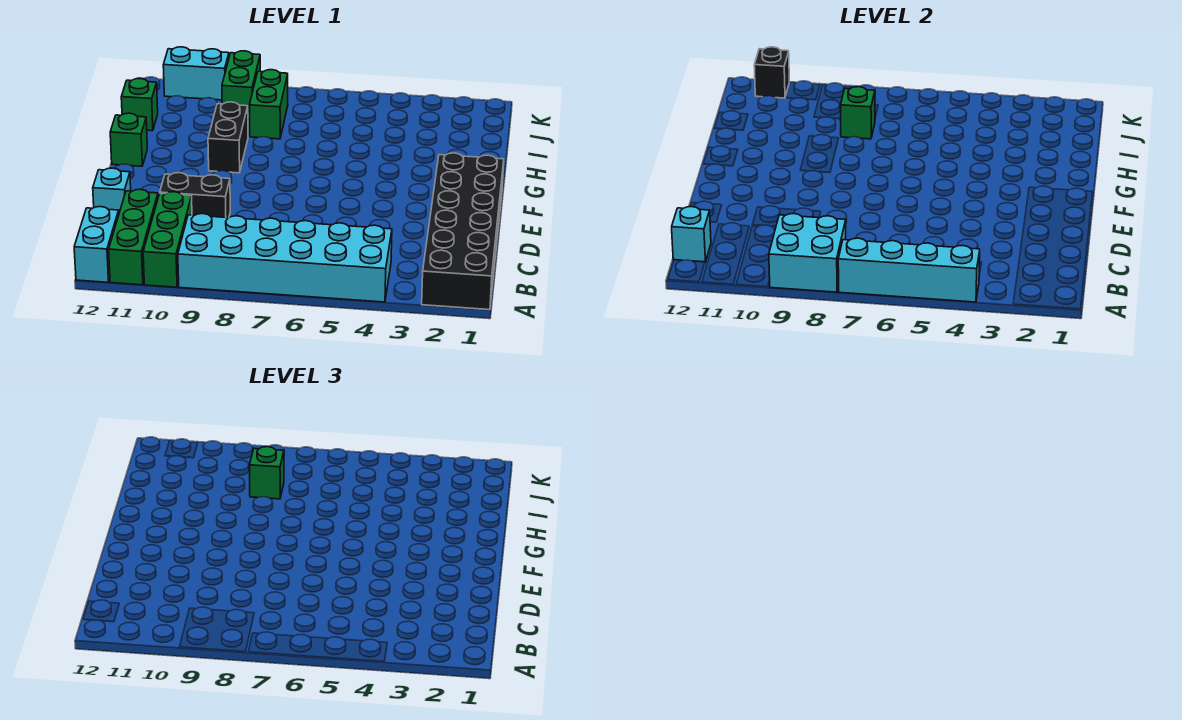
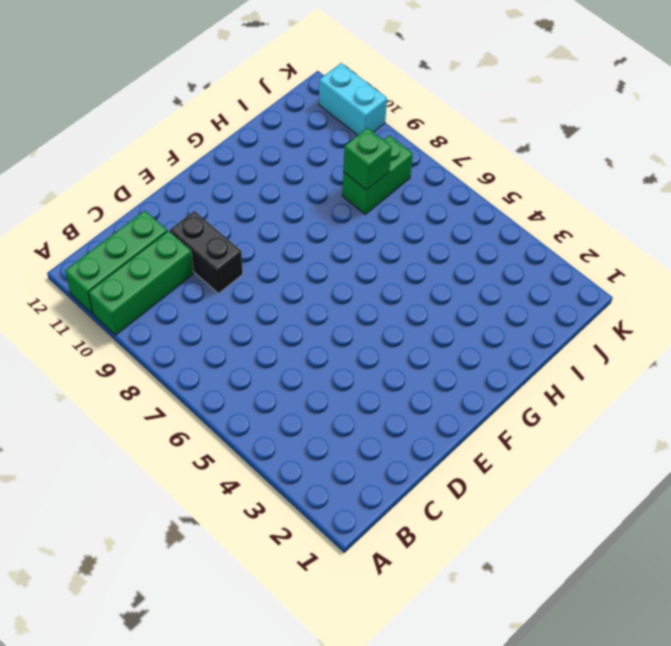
none -> black 2x6 brick [422,153,504,310]
none -> cyan 2x6 brick [178,214,392,302]
none -> cyan 1x2 brick [74,207,119,282]

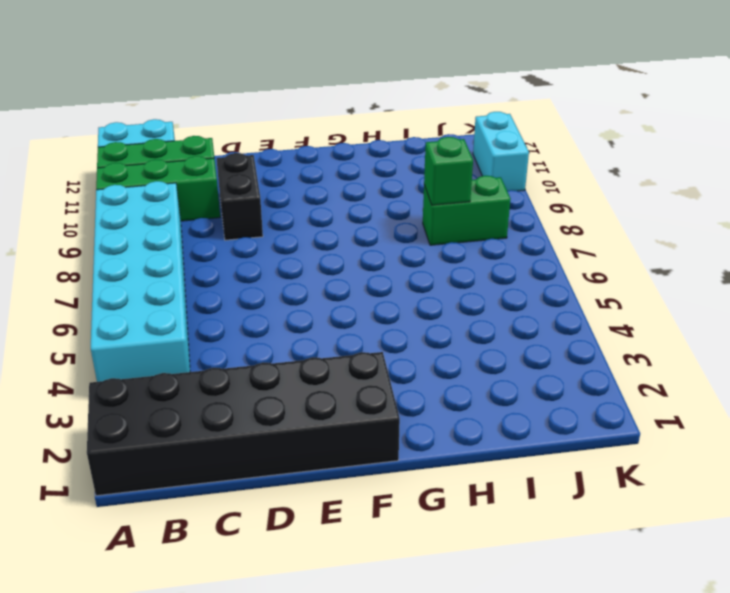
none -> cyan 1x1 brick [93,168,131,213]
none -> black 1x2 brick [208,102,248,173]
none -> green 1x1 brick [110,113,147,166]

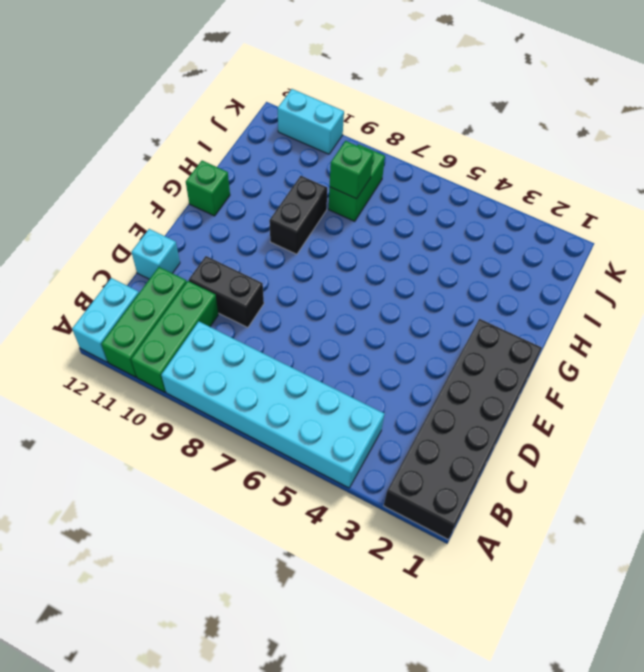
none -> green 1x1 brick [121,79,158,131]
none -> green 1x2 brick [222,51,260,119]
none -> cyan 1x4 brick [838,238,980,302]

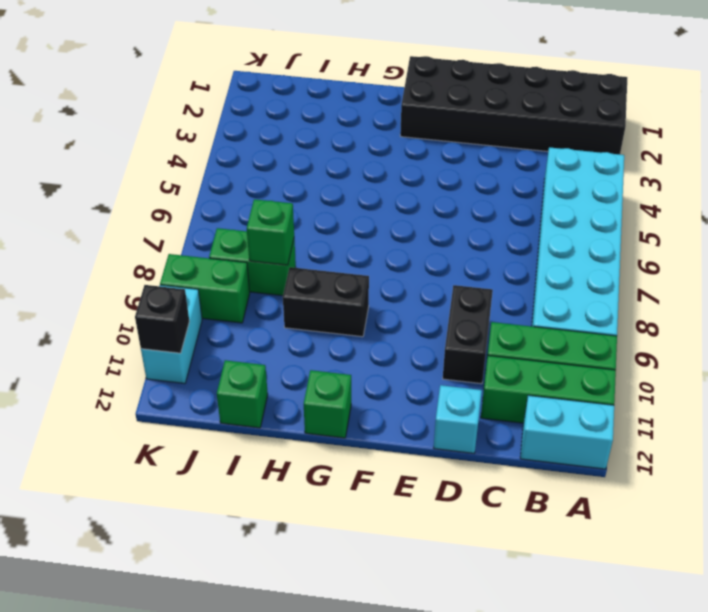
none -> cyan 1x4 brick [838,238,980,302]
none -> cyan 2x2 brick [769,214,846,292]
none -> cyan 1x1 brick [672,207,711,262]

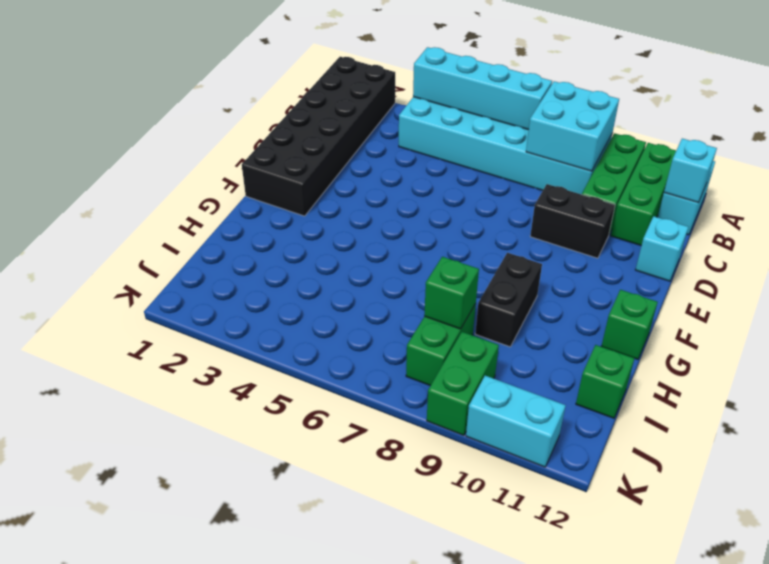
none -> black 1x1 brick [754,47,789,98]
none -> green 1x1 brick [249,447,284,499]

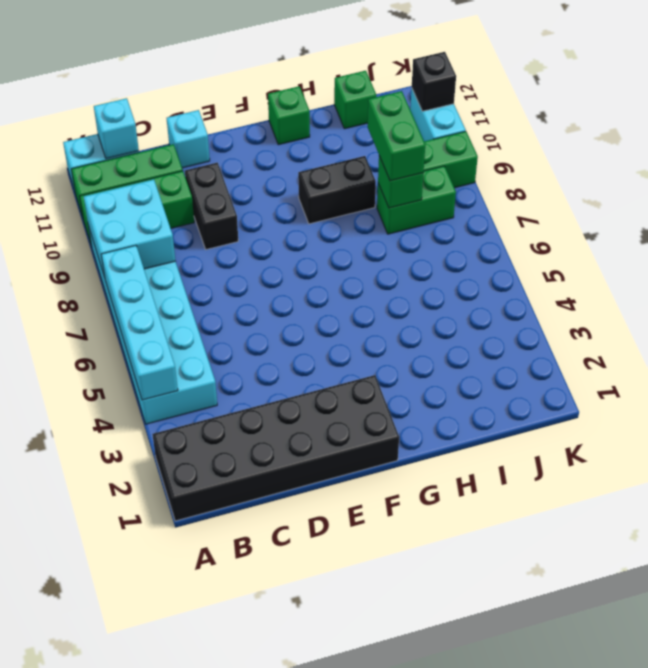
green 1x2 brick [368,91,425,181] -> green 1x1 brick [249,447,284,499]

